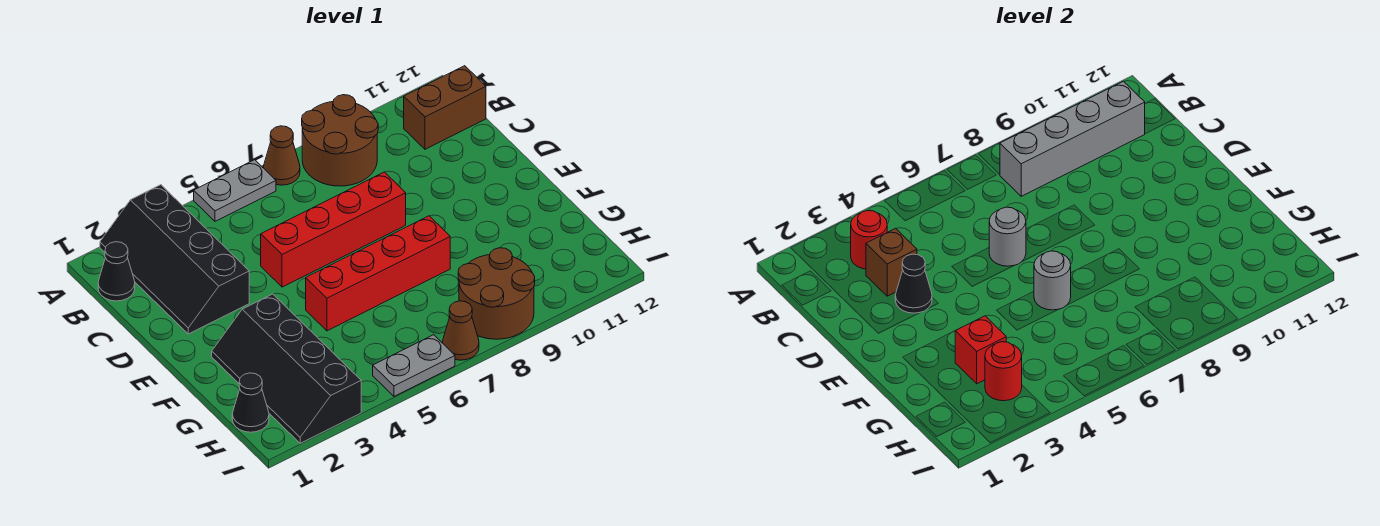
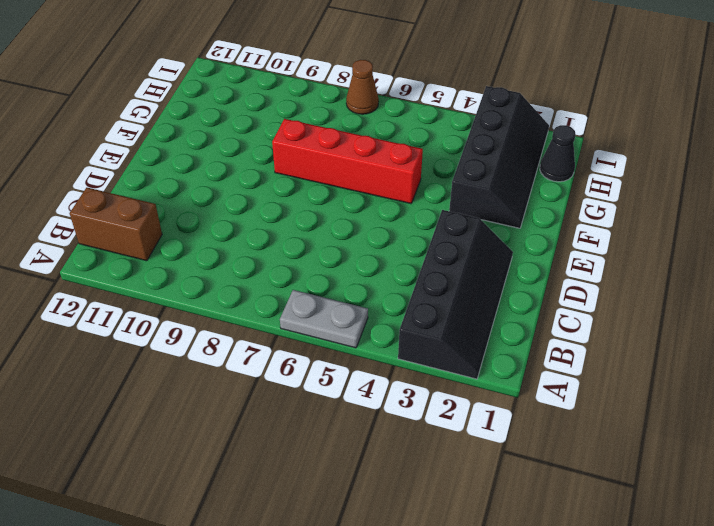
none -> brown 1x1 cone [263,126,300,185]
none -> brown 2x2 round brick [302,95,378,186]
none -> black 1x1 cone [98,242,135,301]

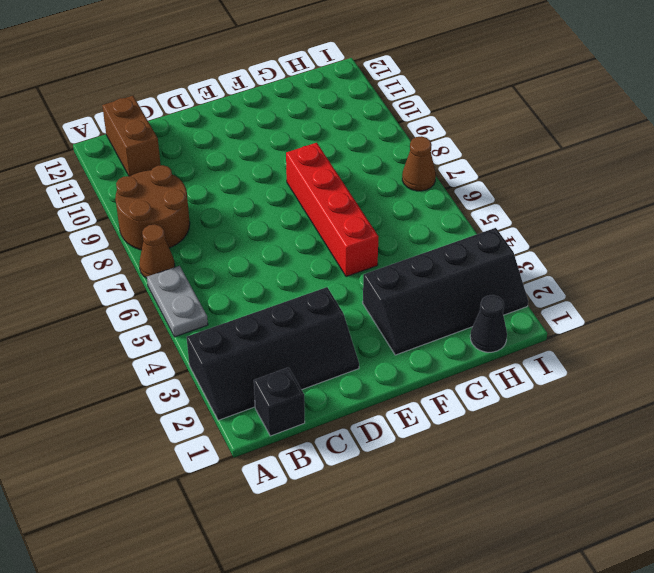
black 1x1 brick [254,367,305,436] -> black 1x1 cone [98,242,135,301]
none -> red 1x4 brick [261,172,406,287]
none -> brown 2x2 round brick [458,248,535,339]
none -> grey 1x2 plate [373,335,455,396]

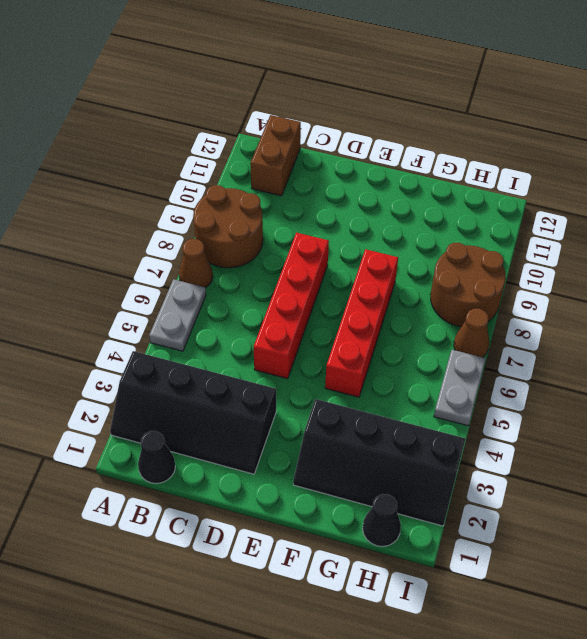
none -> red 1x1 round brick [851,211,887,269]
none -> grey 1x4 brick [1000,81,1145,196]
none -> brown 1x1 brick [866,228,917,296]

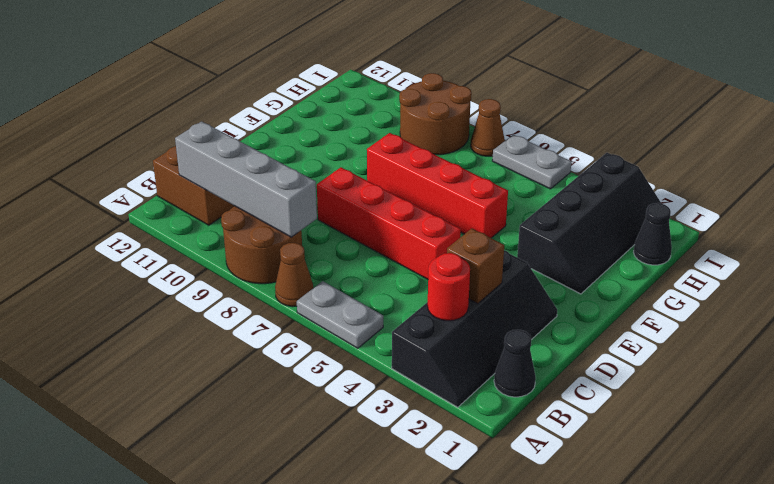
none -> black 1x1 cone [895,254,932,313]
none -> grey 1x1 round brick [989,207,1026,266]
none -> grey 1x1 round brick [1034,251,1071,310]

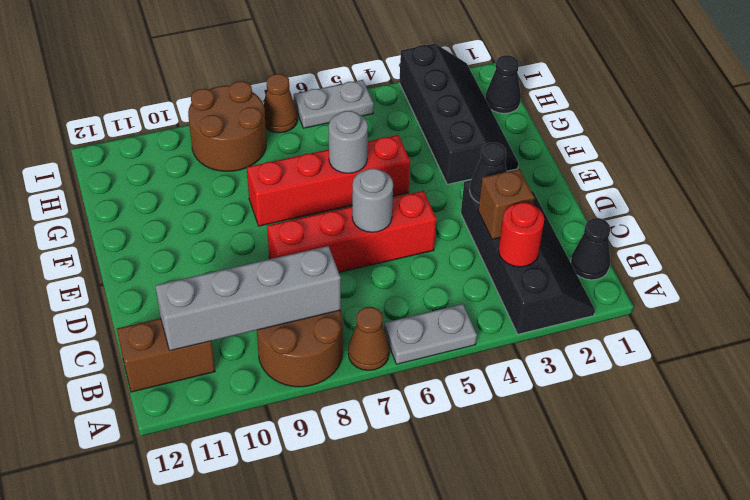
none -> red 1x1 brick [955,316,1006,384]
none -> red 1x1 round brick [985,342,1022,401]

